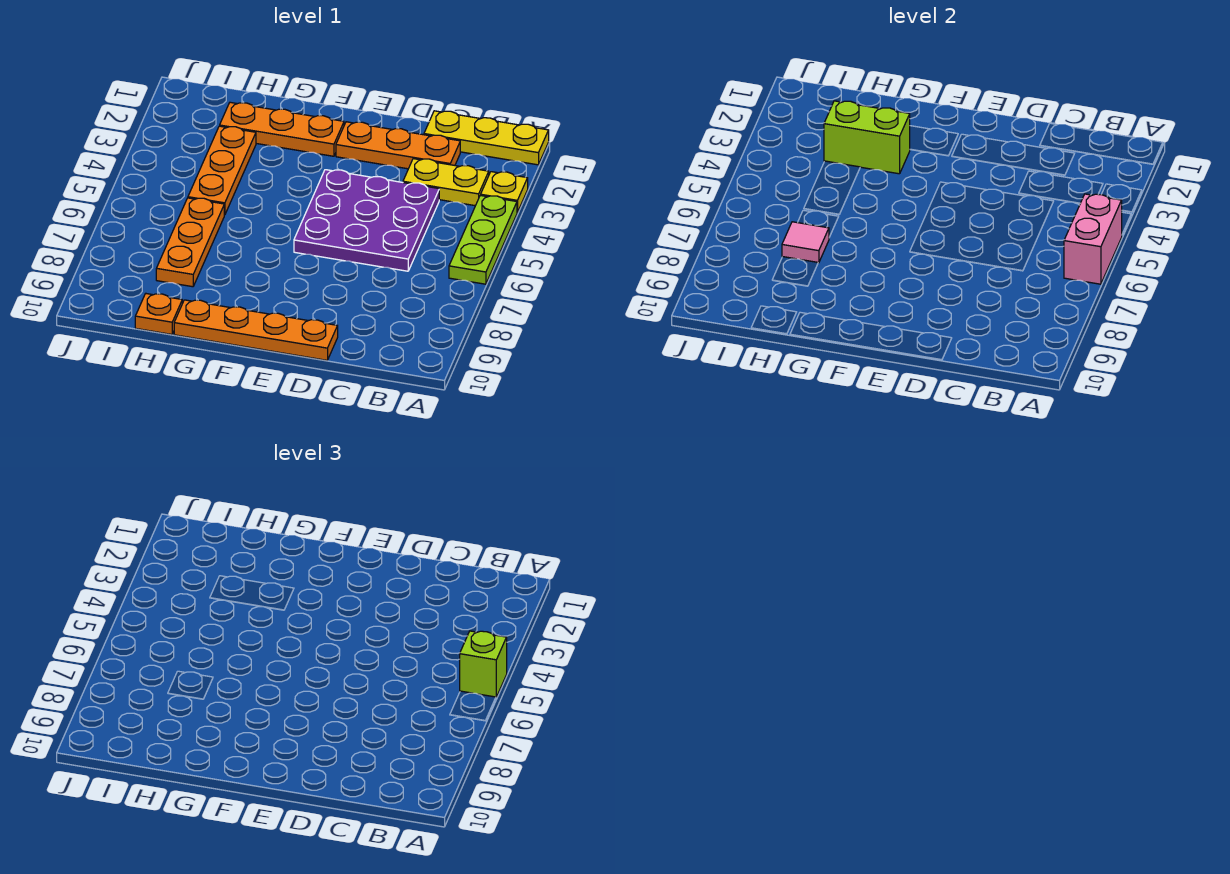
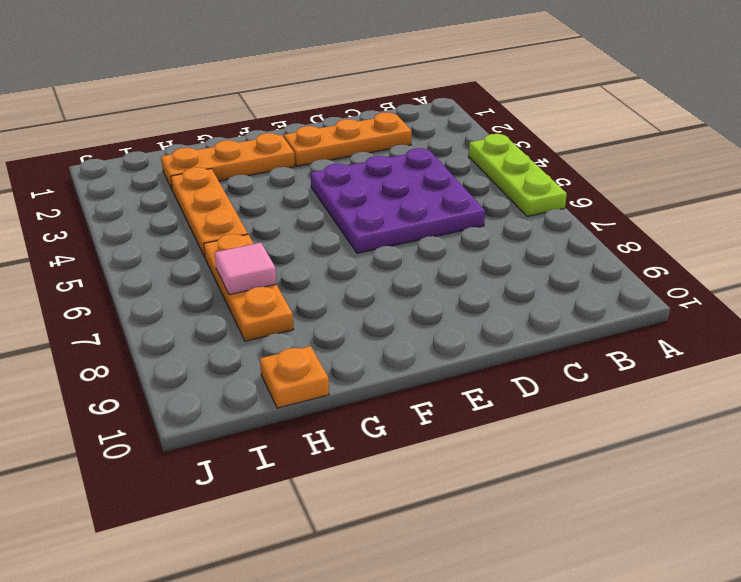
none -> yellow 1x3 plate [424,111,549,165]
none -> yellow 1x1 plate [481,172,528,212]
none -> yellow 1x2 plate [403,159,489,206]

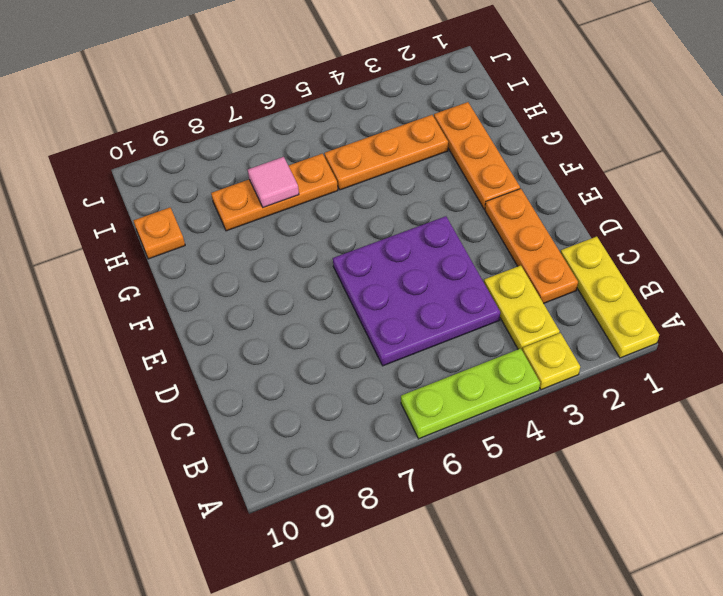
none -> orange 1x4 plate [174,300,338,360]
none -> pink 1x2 brick [1064,194,1122,284]
none -> lime 1x2 brick [824,101,910,174]

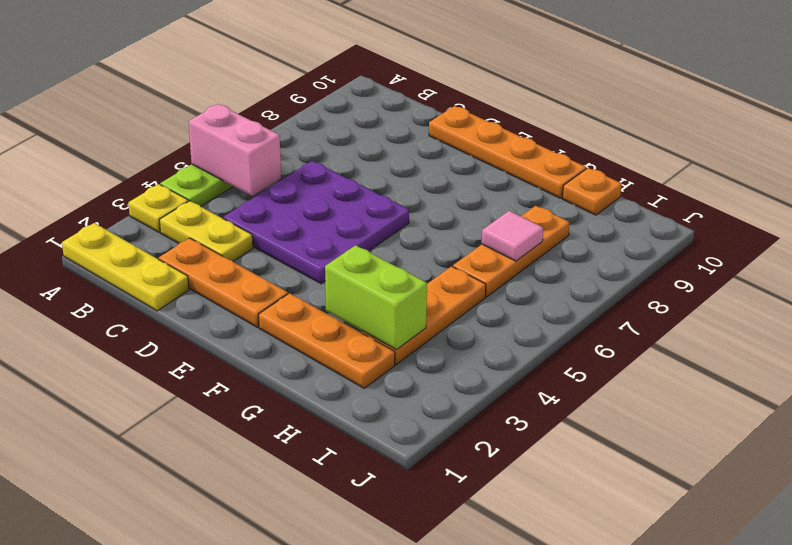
pink 1x2 brick [189,104,281,196] -> pink 1x2 brick turned to [1064,194,1122,284]
none -> lime 1x1 brick [460,631,507,697]

